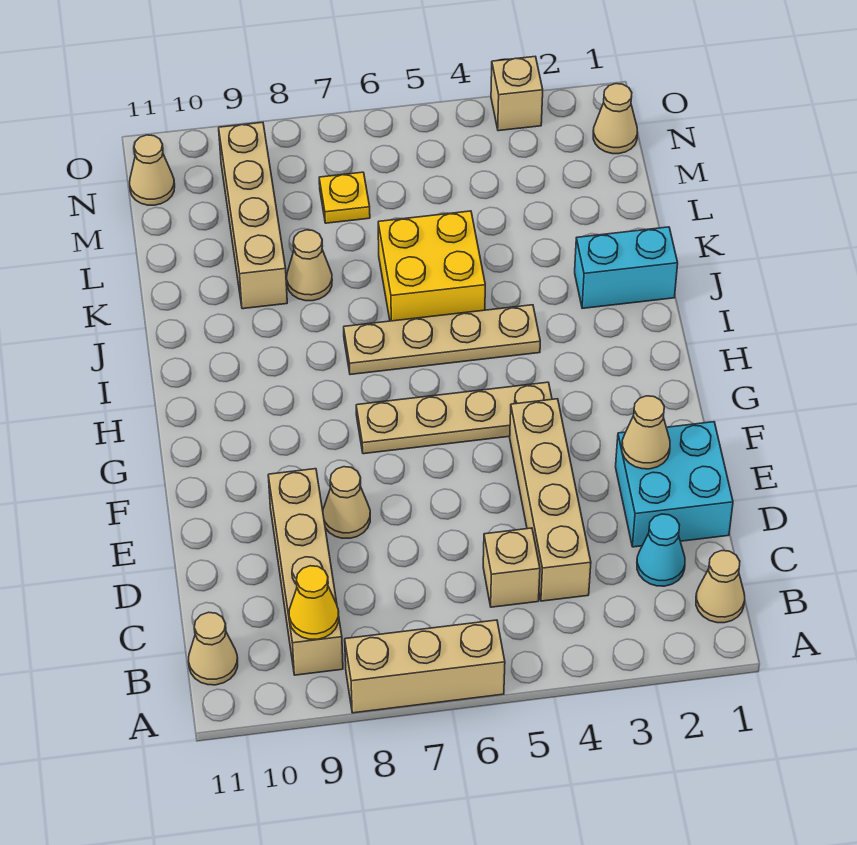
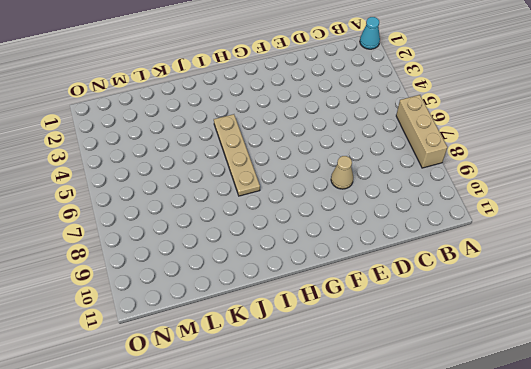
cyan 1x1 cone [360,17,380,49] -> cyan 1x1 cone moved to [637,514,685,586]
none -> tan 1x1 cone [696,551,745,623]
none -> tan 1x4 brick [268,469,343,675]
none -> tan 1x1 cone [189,612,238,685]

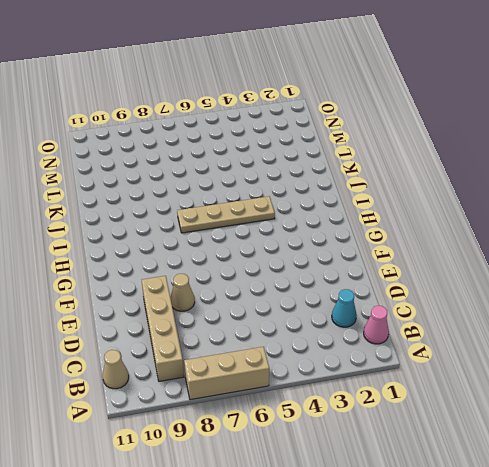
pink 1x1 cone [364,306,389,344] -> tan 1x1 cone [696,551,745,623]
none -> tan 1x4 brick [510,399,591,601]
none -> tan 1x1 brick [483,528,540,607]
none -> cyan 2x2 brick [616,422,733,547]

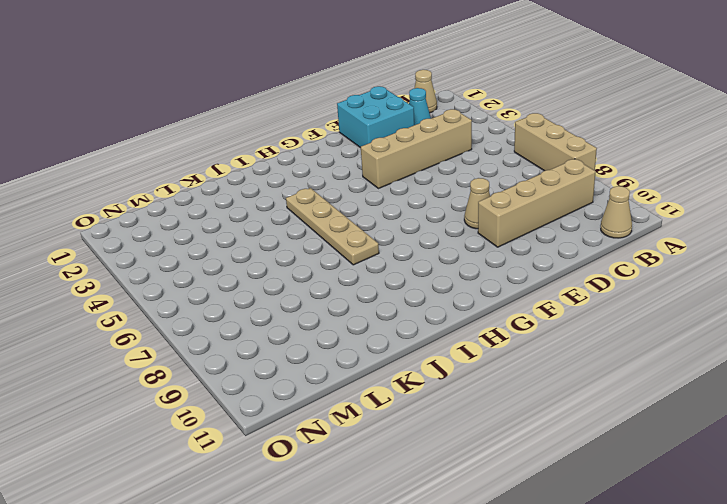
none -> tan 1x1 brick [483,528,540,607]
none -> tan 1x4 plate [356,382,552,454]
none -> cyan 1x2 brick [575,227,678,308]

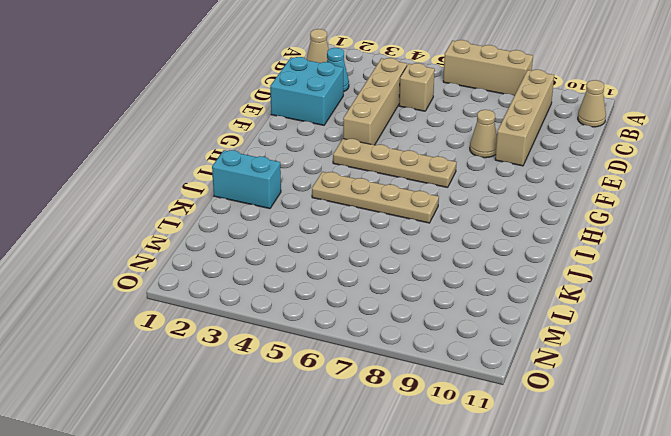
none -> yellow 2x2 brick [378,211,485,321]
none -> tan 1x1 cone [287,230,332,301]
none -> tan 1x4 brick [219,122,287,309]

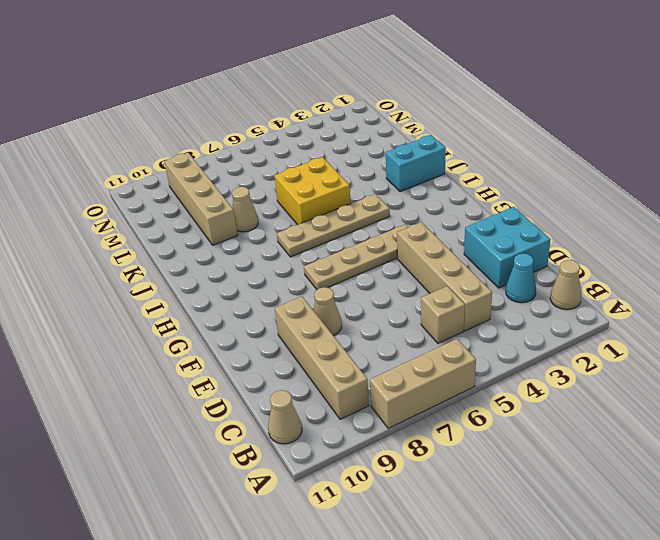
none -> yellow 1x1 plate [319,172,370,223]
none -> tan 1x1 cone [593,84,638,154]
none -> tan 1x1 cone [130,135,175,205]

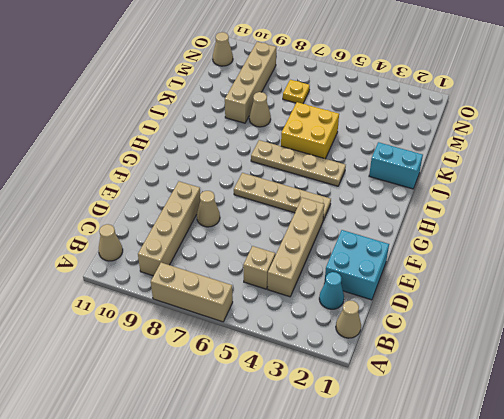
none -> tan 1x1 cone [593,84,638,154]
none -> tan 1x1 brick [491,57,543,131]
none -> yellow 1x1 cone [289,566,339,639]

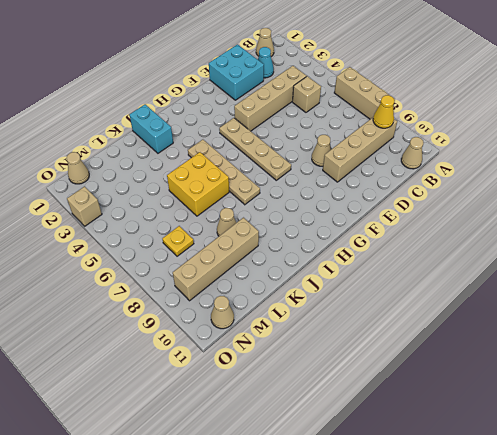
none -> tan 1x1 cone [622,396,670,469]

